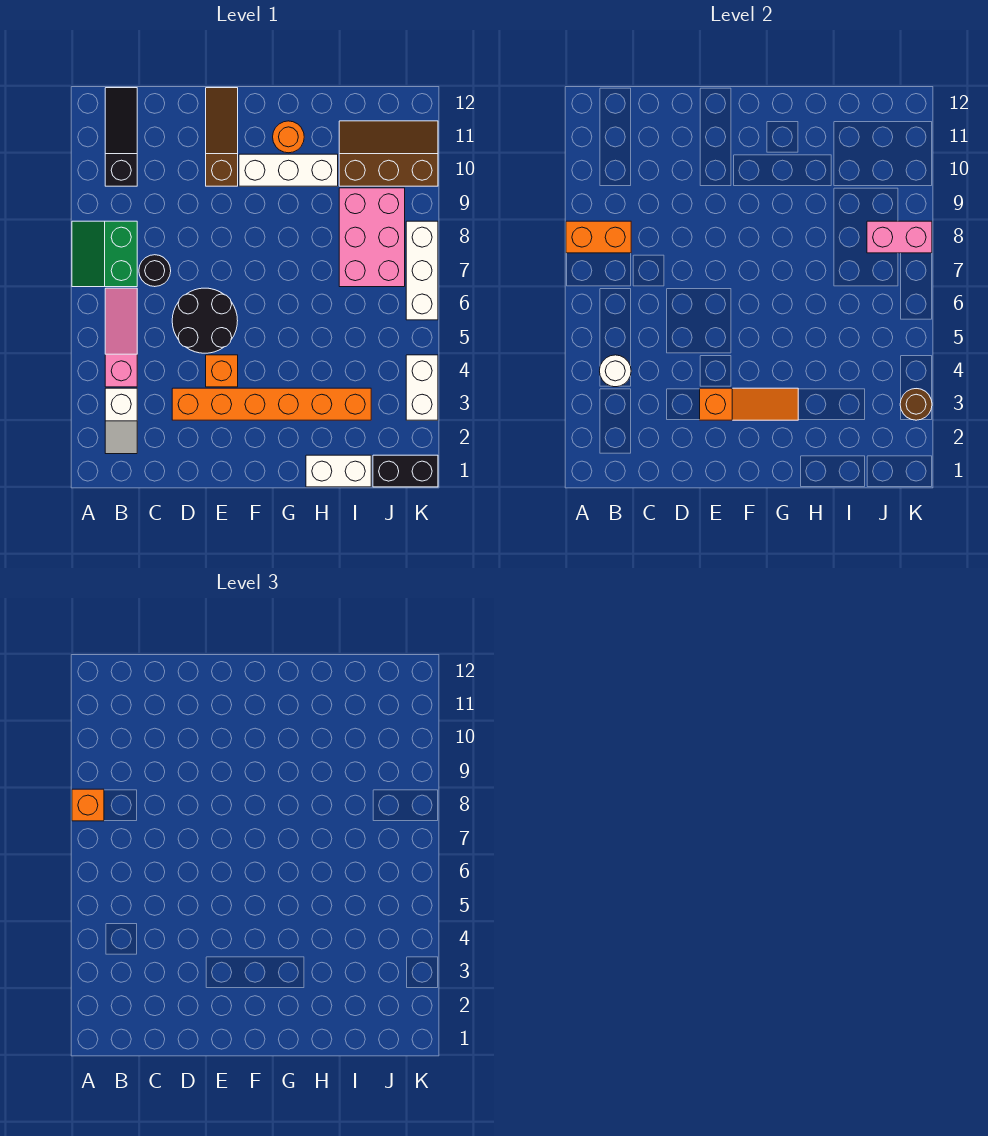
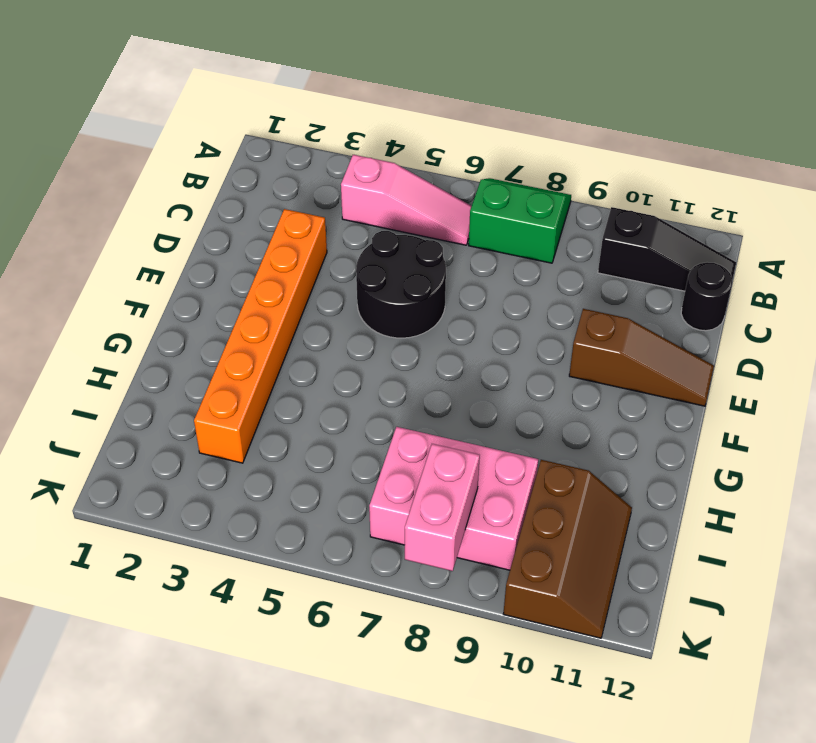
black 1x1 round brick [681,263,732,331] -> black 1x1 round brick moved to [139,255,171,287]
none -> white 1x2 slope [105,388,137,454]
none -> orange 1x1 brick [206,355,238,387]
none -> white 1x3 brick [239,154,338,186]

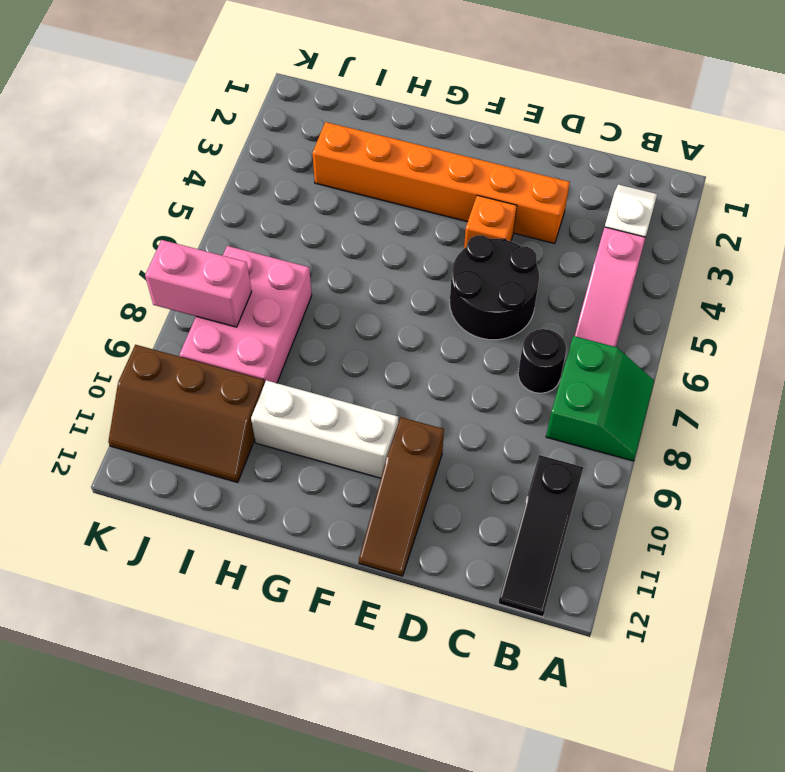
none -> orange 1x1 round brick [273,121,304,153]
none -> white 1x2 brick [306,455,371,487]
none -> black 1x2 brick [373,455,438,487]

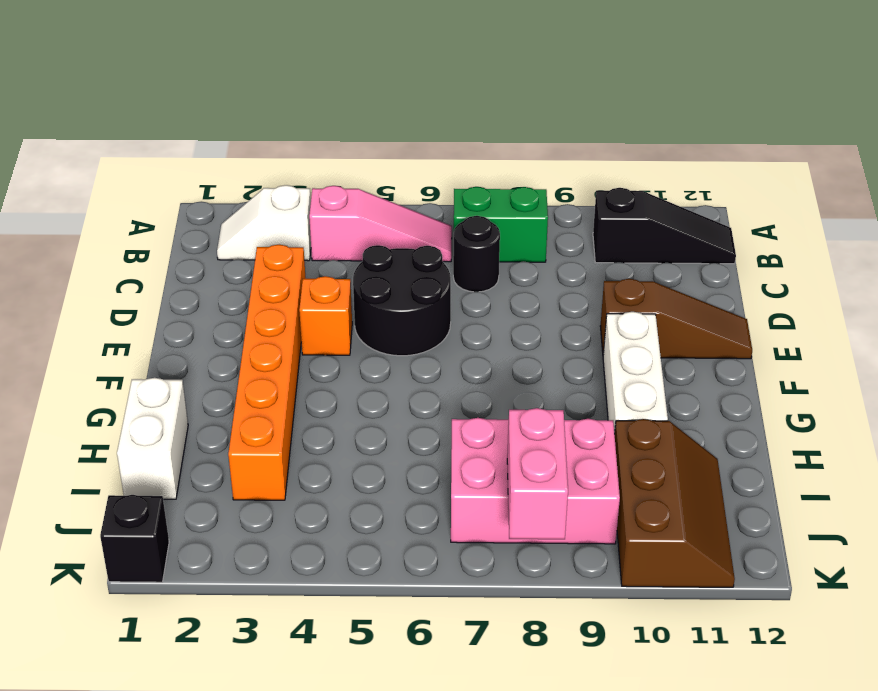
black 1x1 brick [100,495,169,582] -> black 1x2 brick [373,455,438,487]
none -> orange 1x1 round brick [273,121,304,153]
none -> white 1x2 brick [406,355,438,420]
none -> white 1x3 brick [406,221,438,320]

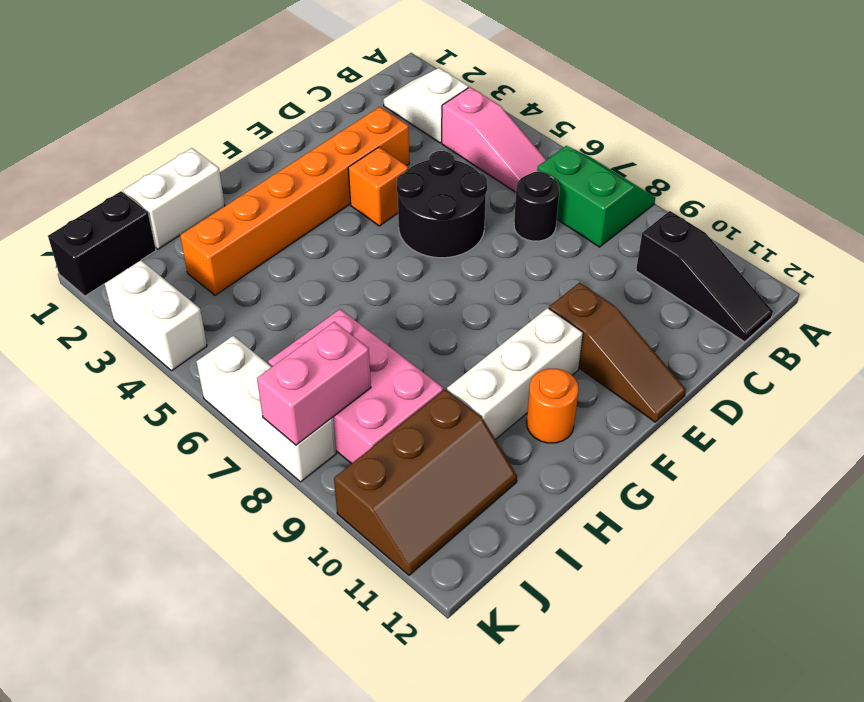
none -> orange 1x2 brick [566,221,631,253]
none -> white 1x1 round brick [600,355,631,387]
none -> orange 1x3 slope [700,388,798,420]

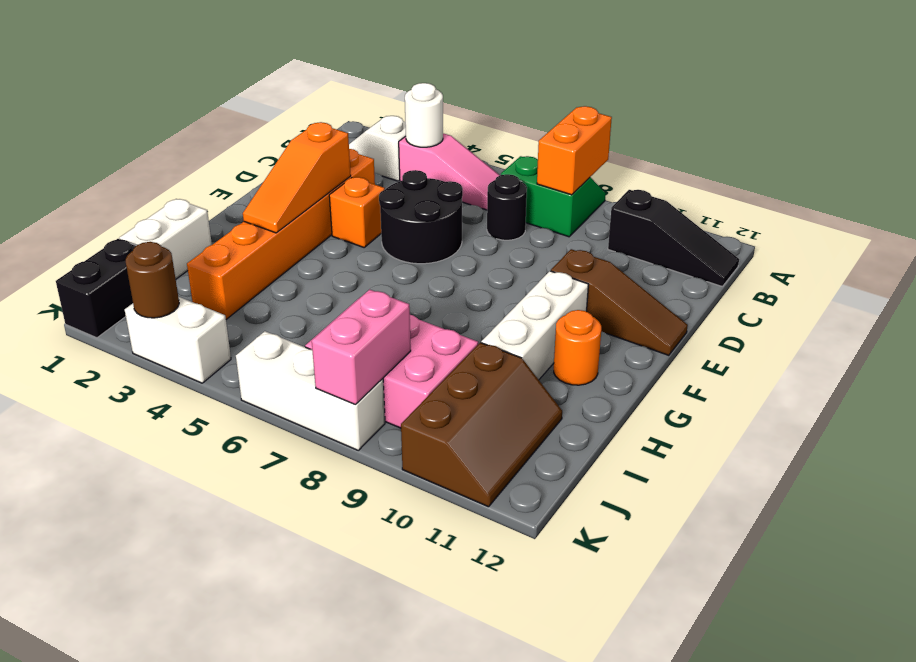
none -> orange 1x1 brick [72,789,104,821]

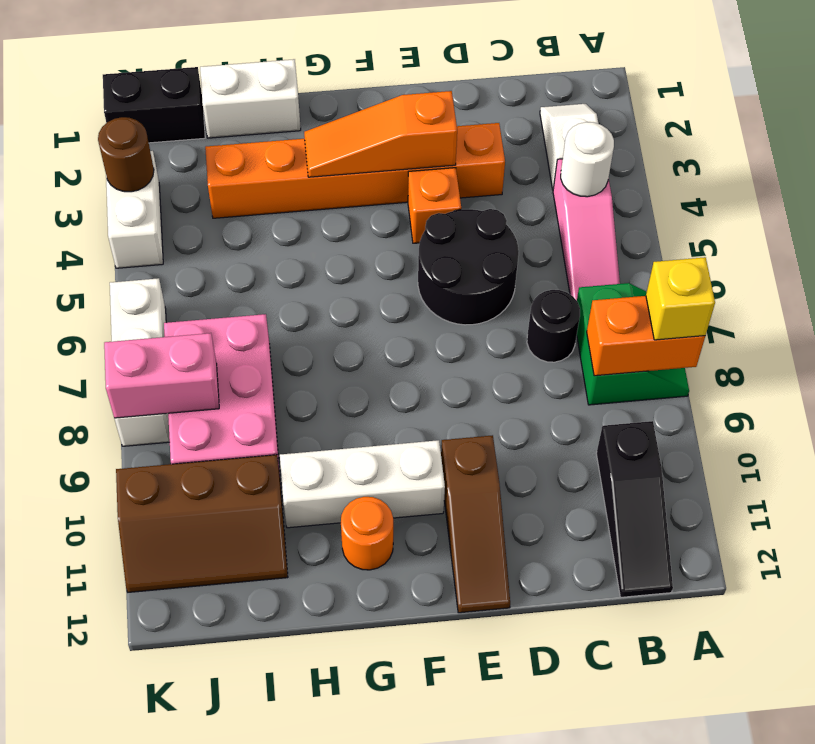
yellow 1x1 brick [646,257,715,340] -> orange 1x1 brick [72,789,104,821]

